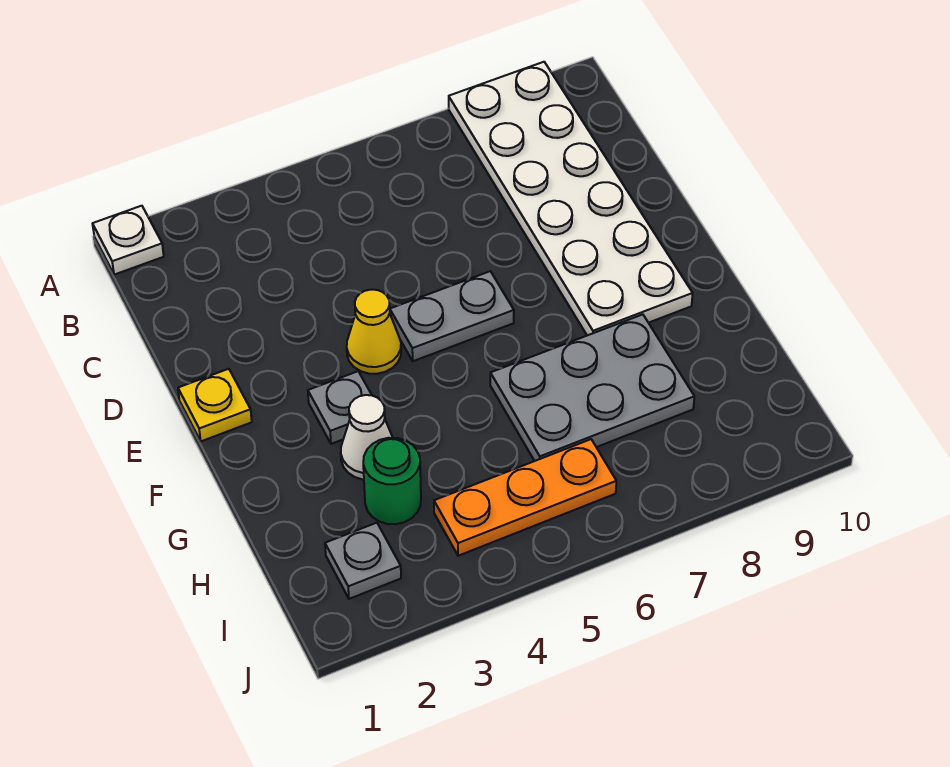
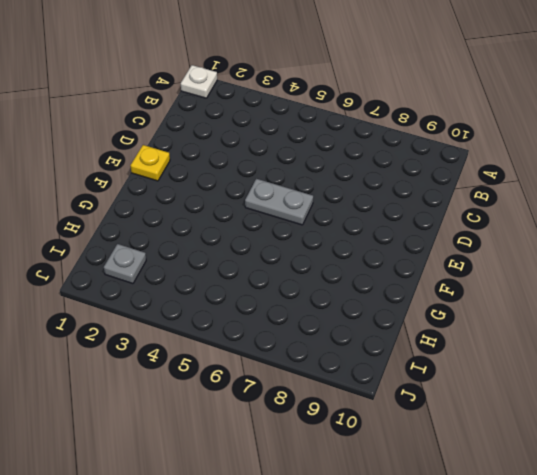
none -> white 2x6 plate [449,62,693,335]
none -> yellow 1x1 cone [347,290,401,374]

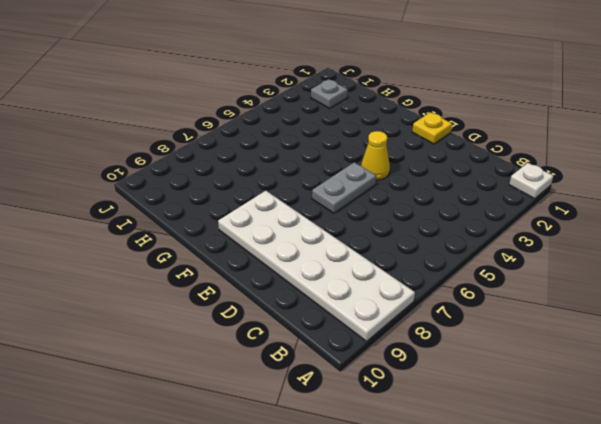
none -> grey 1x1 plate [308,371,371,444]
none -> white 1x1 cone [341,395,393,480]

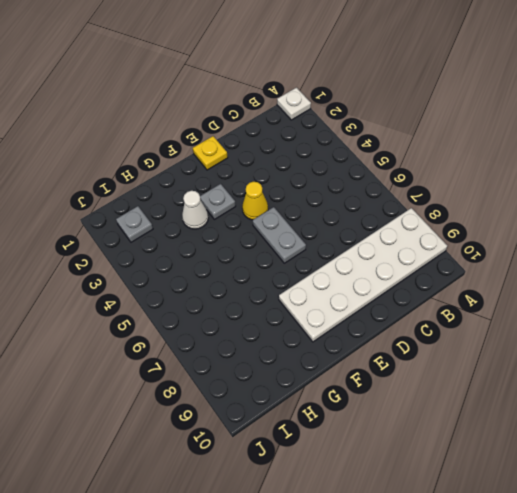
none -> grey 2x3 plate [490,314,694,461]
none -> green 1x1 round brick [363,438,421,524]

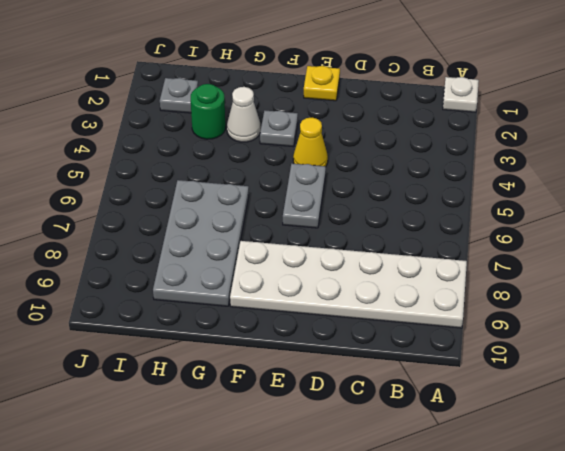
grey 2x4 plate [153,180,249,306] -> grey 2x3 plate [490,314,694,461]
none -> orange 1x3 plate [434,439,616,556]

